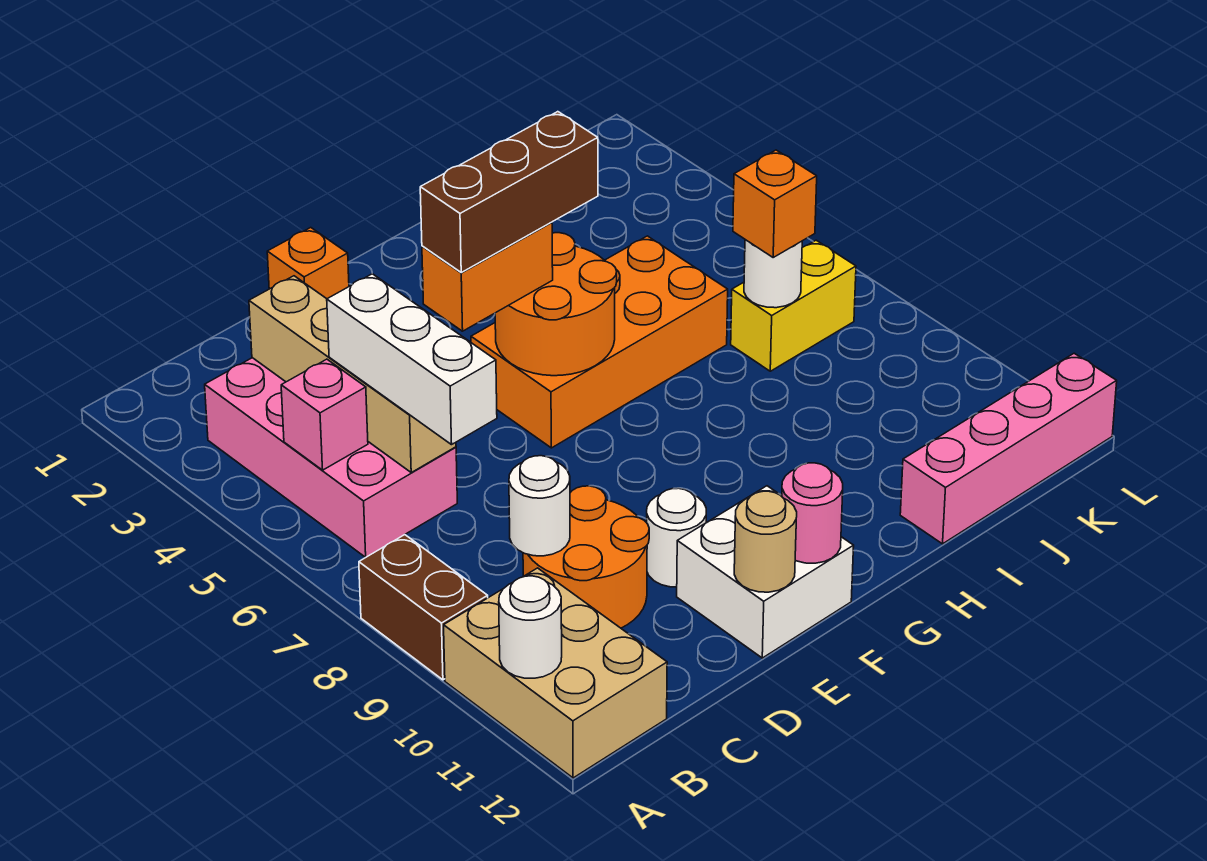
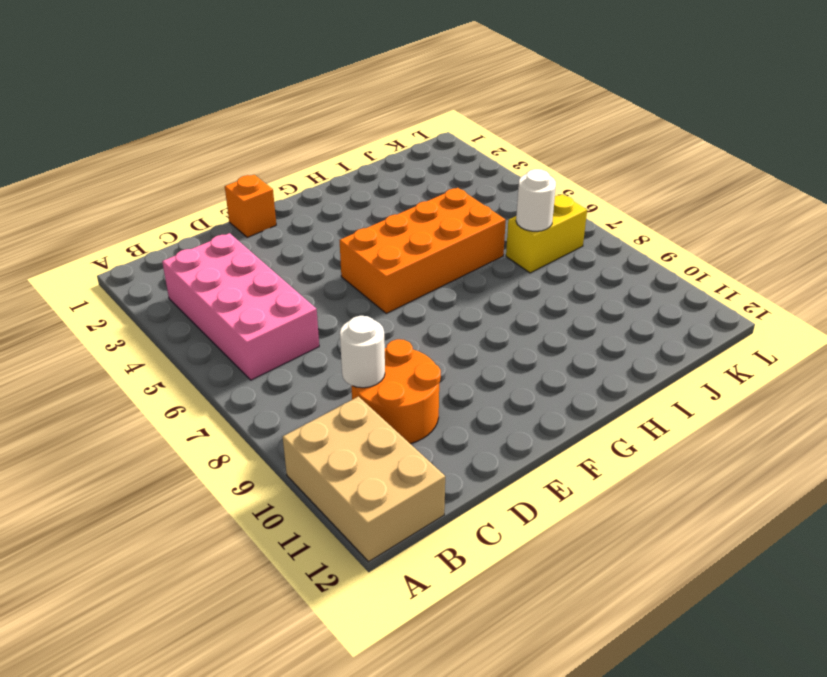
none -> brown 1x2 brick [359,535,488,680]
none -> white 1x1 round brick [647,488,706,587]
none -> white 2x2 brick [677,486,854,658]

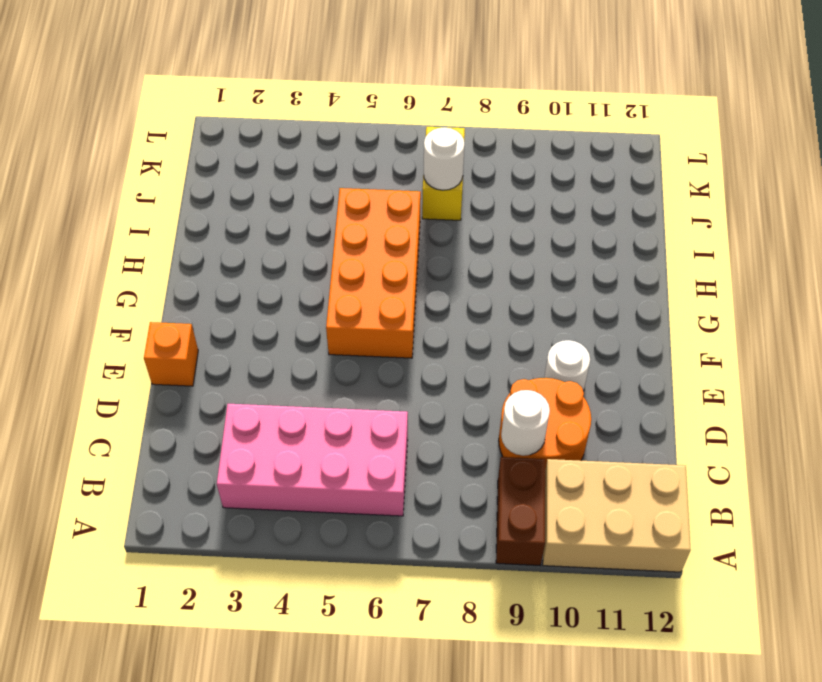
brown 1x2 brick [496,457,545,565] -> brown 1x2 brick turned to [359,535,488,680]
none -> white 2x2 brick [677,486,854,658]
none -> pink 1x4 brick [900,353,1117,544]
none -> white 1x1 round brick [499,576,562,678]

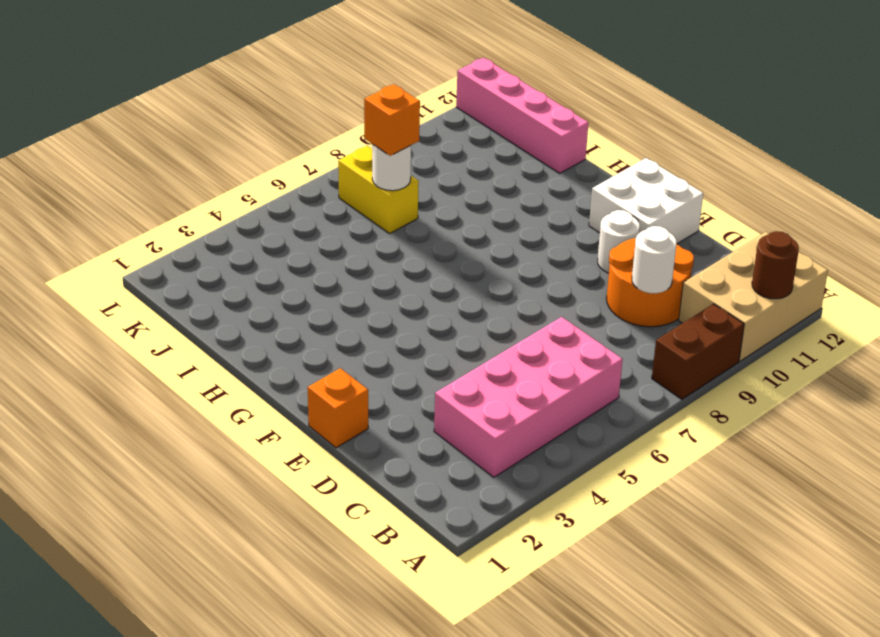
brown 1x1 round brick [752,231,799,299] -> white 1x1 round brick [499,576,562,678]
none -> orange 2x4 brick [471,236,728,448]
none -> pink 1x1 brick [281,359,368,470]
none -> tan 1x4 brick [249,276,456,472]

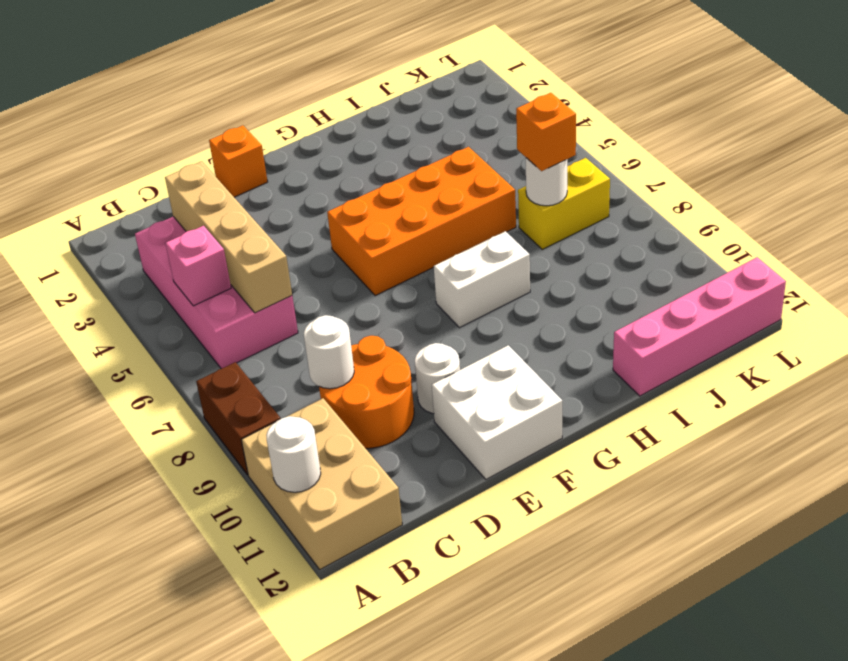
white 1x2 brick [434,231,530,328] -> none
none -> tan 1x1 round brick [734,491,797,592]
none -> orange 2x2 round brick [495,233,617,376]
none -> pink 1x1 round brick [782,463,843,563]

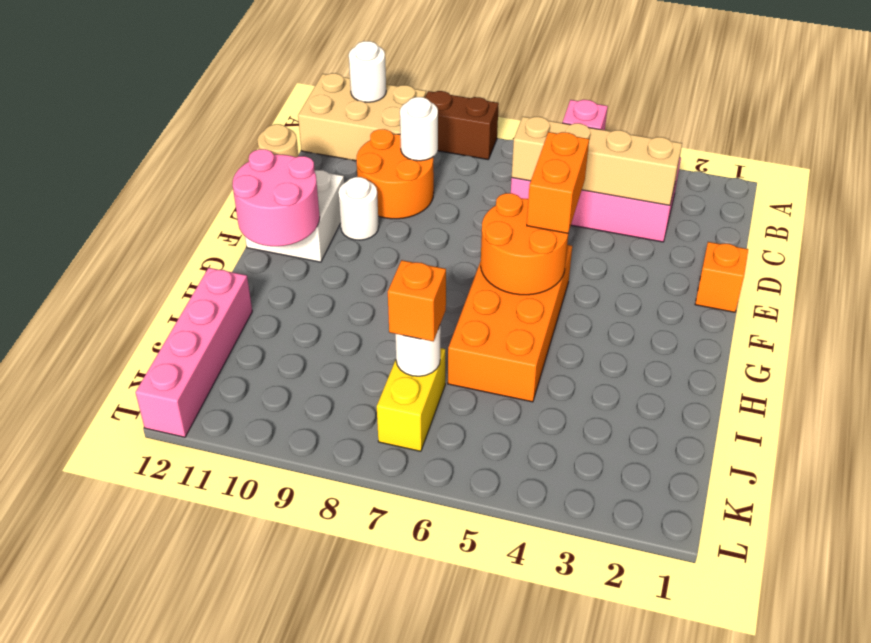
pink 2x2 round brick [233,149,320,246] -> pink 1x1 round brick [782,463,843,563]
none -> white 1x3 brick [327,274,497,445]
none -> brown 1x3 brick [420,112,598,272]

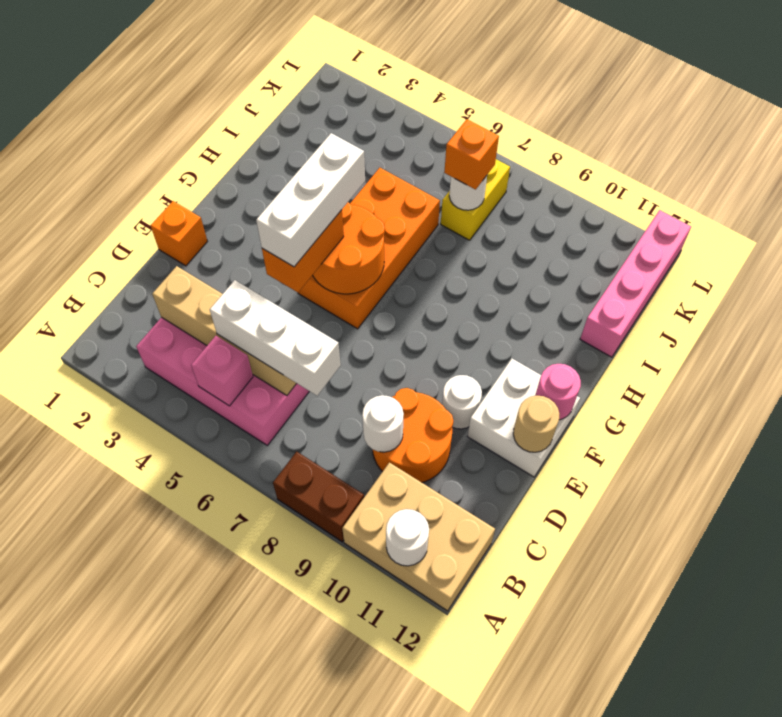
white 1x3 brick [256,133,365,267] -> brown 1x3 brick [420,112,598,272]

